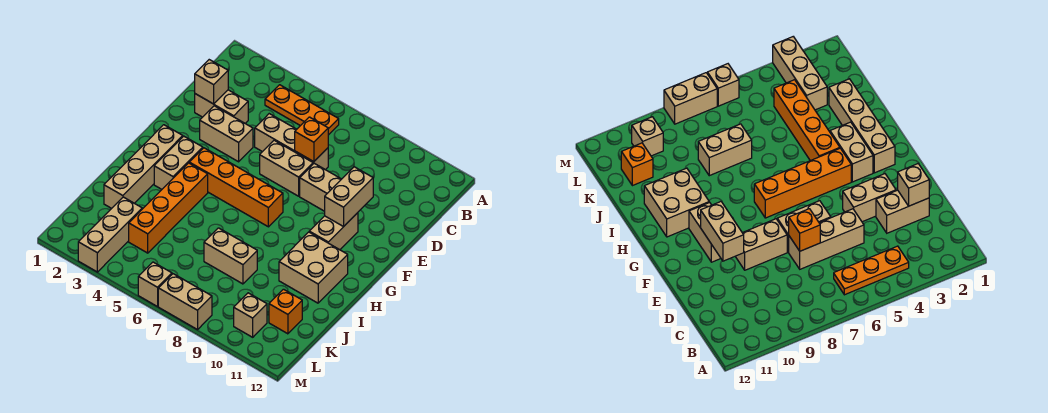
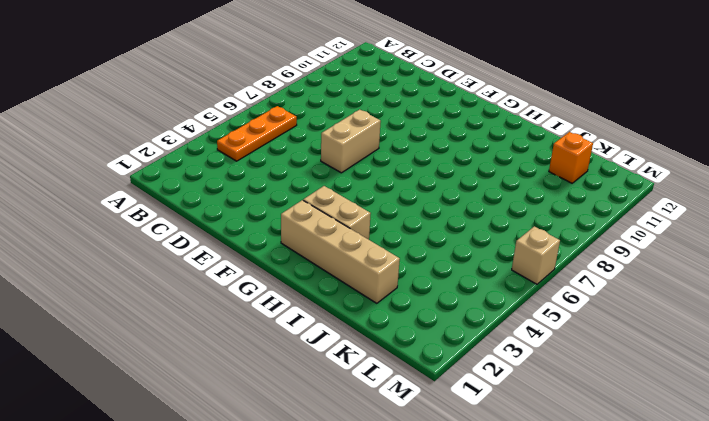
none -> tan 1x2 brick [195,90,248,123]
none -> tan 1x3 brick [255,114,328,170]
none -> tan 1x2 brick [200,106,253,162]

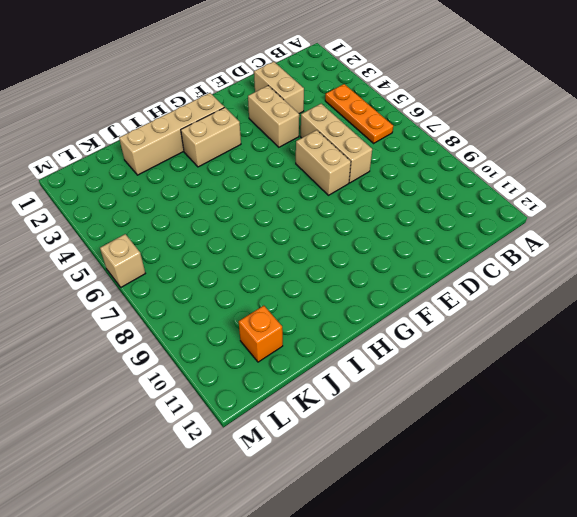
none -> tan 1x2 brick [300,163,341,211]
none -> tan 1x2 brick [309,213,358,250]
none -> orange 1x4 brick [189,148,283,227]

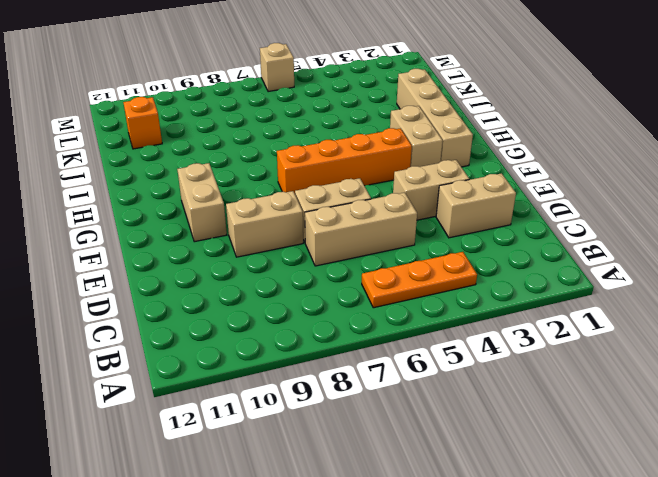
none -> orange 1x4 brick [129,163,208,253]
none -> tan 2x2 brick [279,232,348,303]
none -> tan 1x2 brick [204,228,257,284]

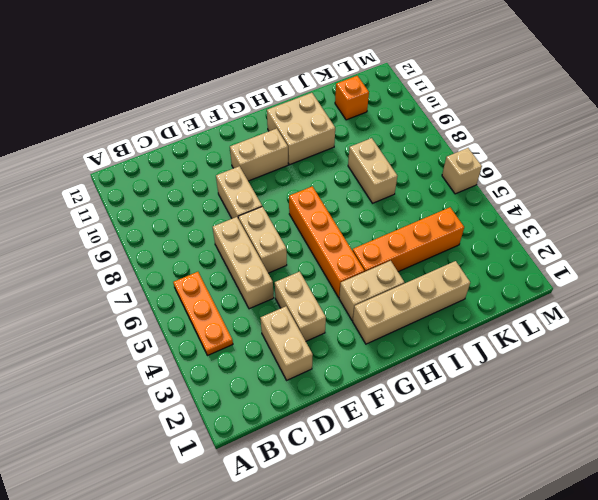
none -> tan 1x3 brick [78,197,142,272]
none -> tan 1x1 brick [234,293,267,337]
none -> tan 1x2 brick [158,274,212,330]

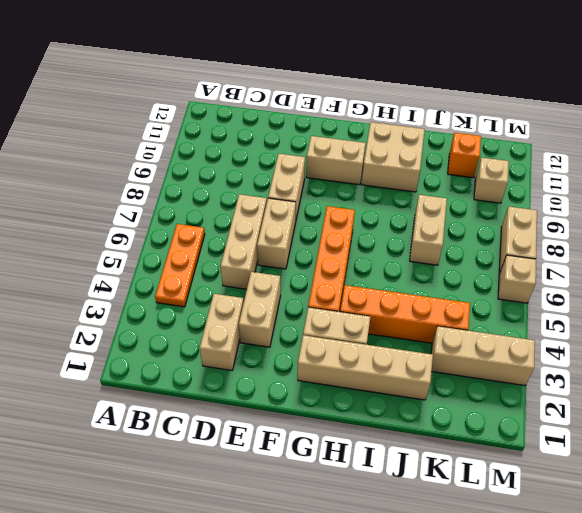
none -> tan 1x1 brick [195,60,228,104]
none -> orange 1x1 brick [295,117,328,162]
none -> tan 1x2 brick [325,167,373,227]

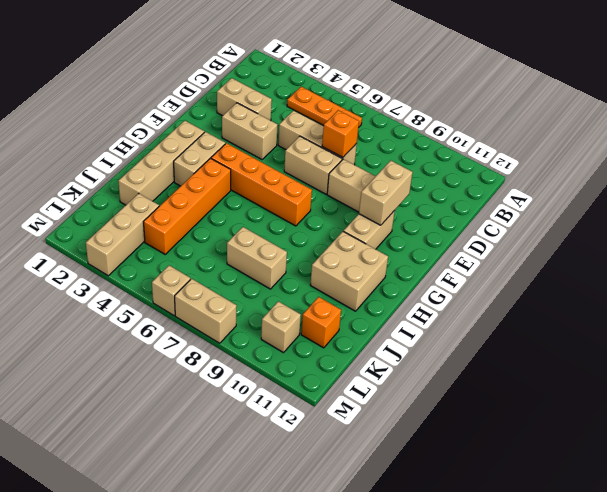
none -> tan 1x1 brick [195,60,228,104]

